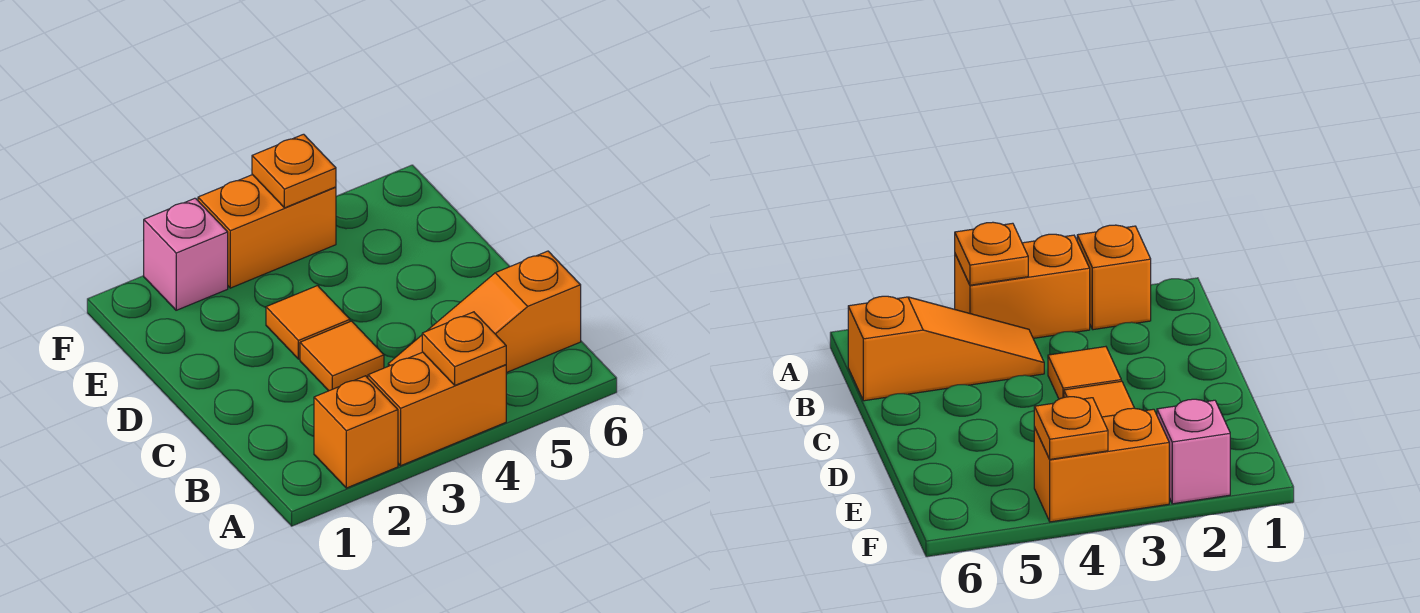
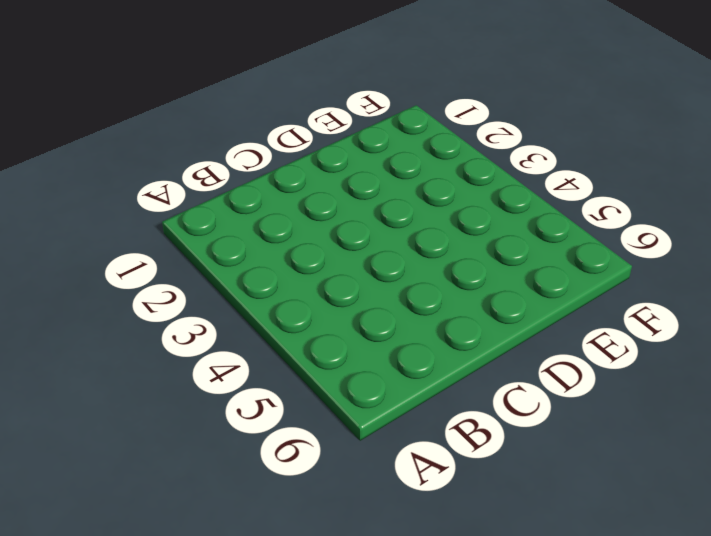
none -> orange 1x1 brick [314,376,398,488]
none -> orange 1x2 brick [368,352,506,466]

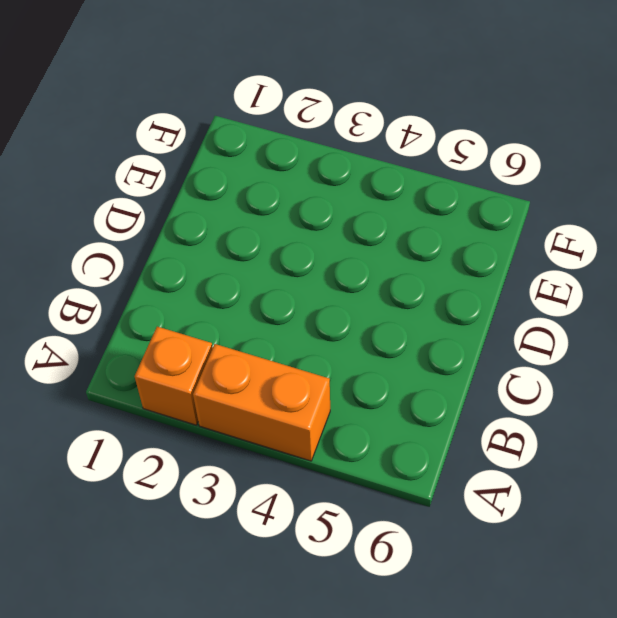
none -> orange 1x3 slope [388,251,581,373]
none -> orange 1x1 tile [300,321,384,391]

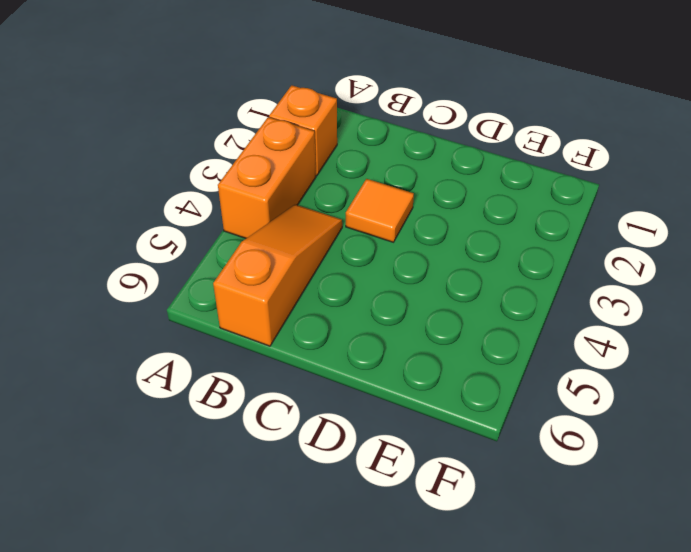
none -> orange 1x1 tile [266,286,350,359]
none -> pink 1x1 brick [144,198,228,310]

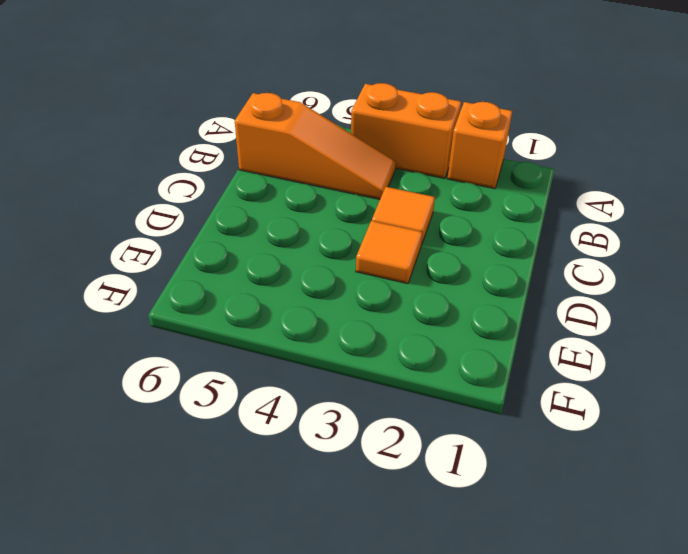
none -> pink 1x1 brick [144,198,228,310]
none -> orange 1x2 brick [198,175,336,288]

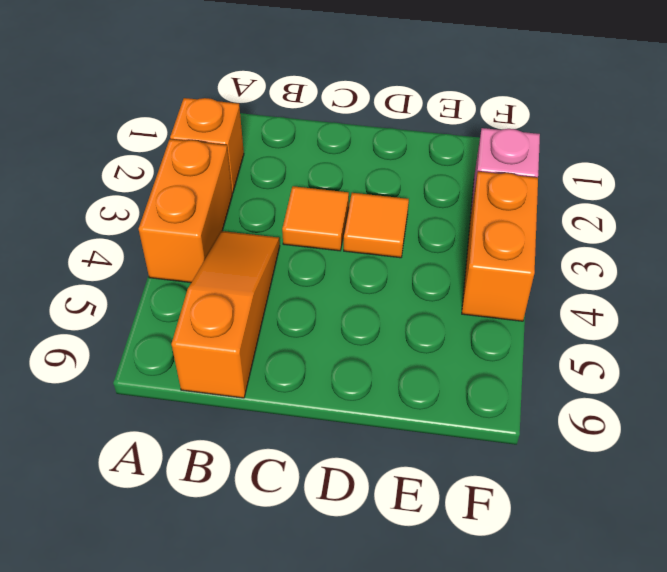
none -> orange 1x1 plate [422,312,506,385]
none -> orange 1x1 plate [252,134,336,208]

